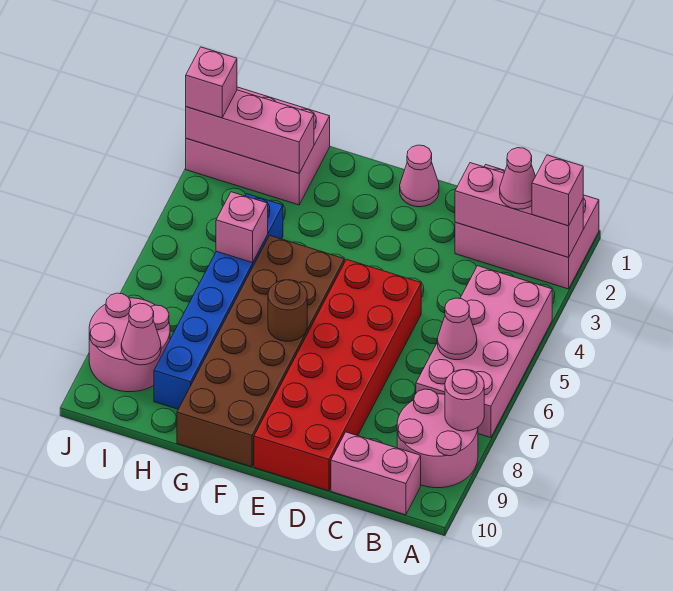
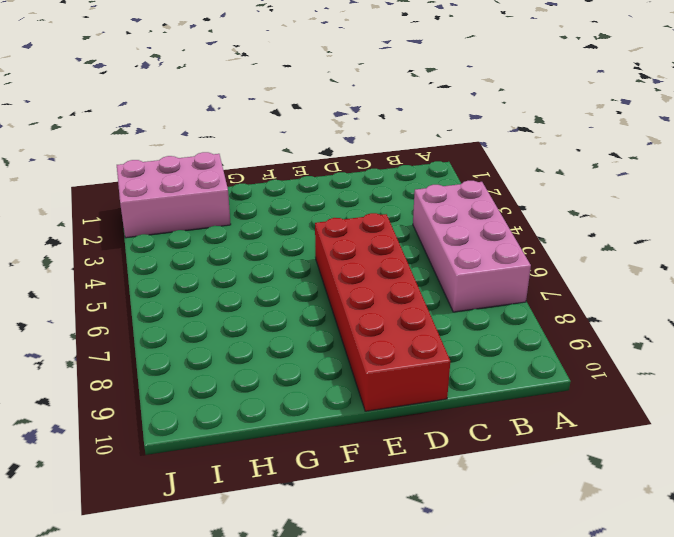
none -> pink 2x3 brick [455,165,599,289]
none -> pink 2x2 round brick [397,389,478,488]
none -> pink 1x2 brick [331,432,421,515]

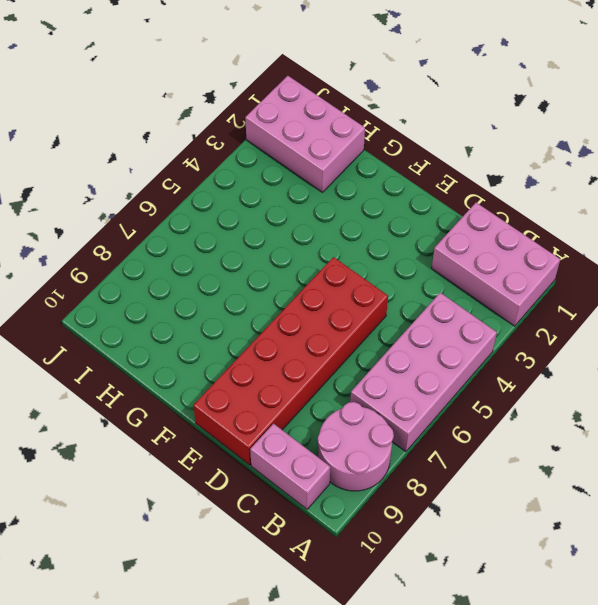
none -> pink 1x1 cone [400,145,439,207]
none -> brown 2x6 brick [177,235,344,467]
none -> blue 1x6 brick [154,194,283,409]

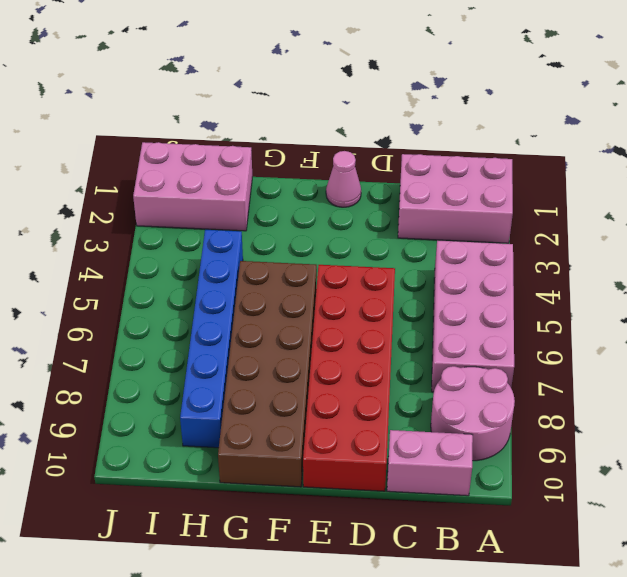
none -> pink 2x2 round brick [89,293,170,392]
none -> pink 1x3 brick [455,163,583,257]
none -> pink 1x1 round brick [445,370,484,431]

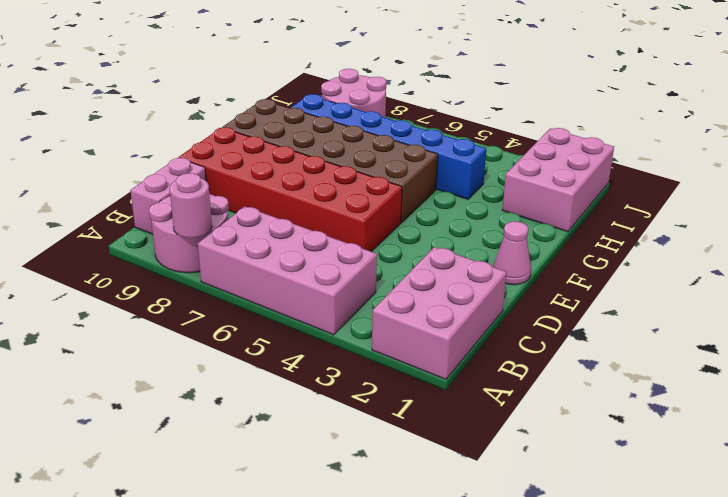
none -> pink 1x3 brick [455,163,583,257]
none -> pink 1x1 cone [437,298,477,360]
none -> brown 1x1 round brick [268,280,307,341]

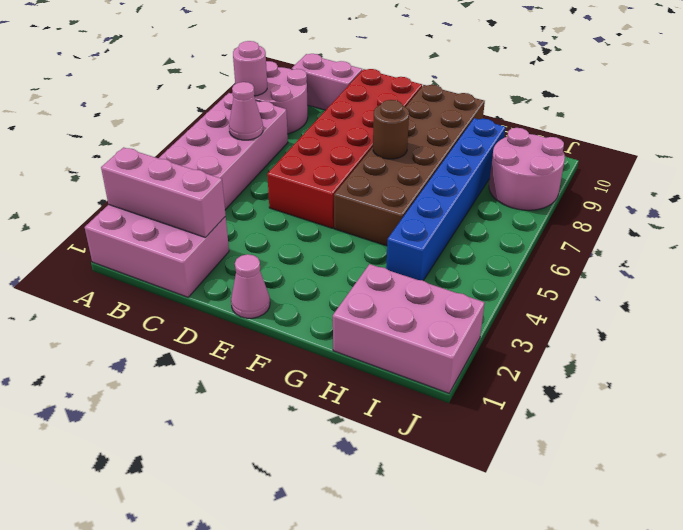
none -> pink 1x3 brick [186,90,314,173]
none -> pink 1x1 brick [216,192,268,263]
none -> pink 1x1 cone [121,303,161,365]

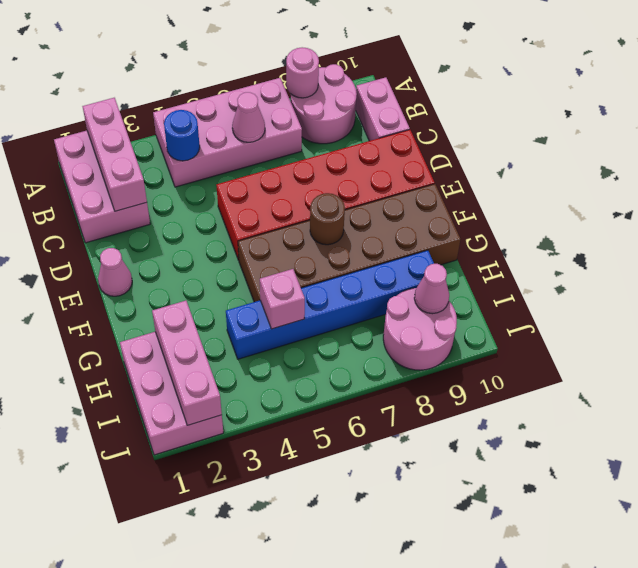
blue 1x1 round brick [164,110,200,161] -> none
none -> pink 1x1 brick [532,155,583,226]
none -> pink 1x1 cone [500,148,536,209]
none -> pink 1x1 brick [186,47,237,118]

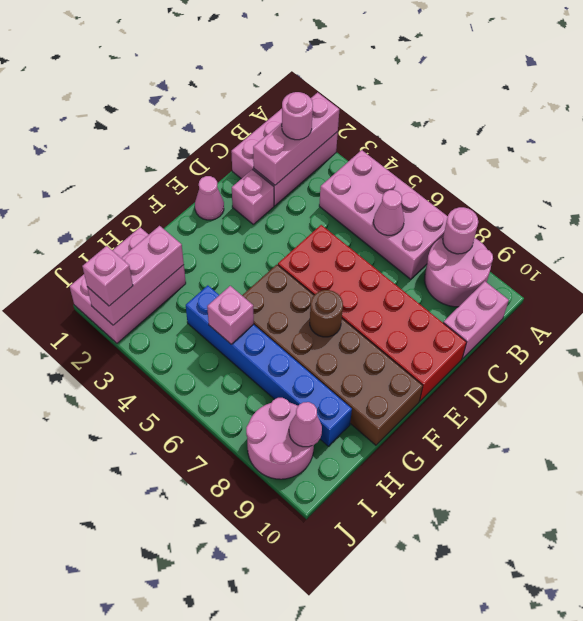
pink 1x1 round brick [282,92,313,140] -> pink 1x1 cone [500,148,536,209]
pink 1x1 brick [232,170,274,224] -> pink 1x1 brick moved to [532,155,583,226]

